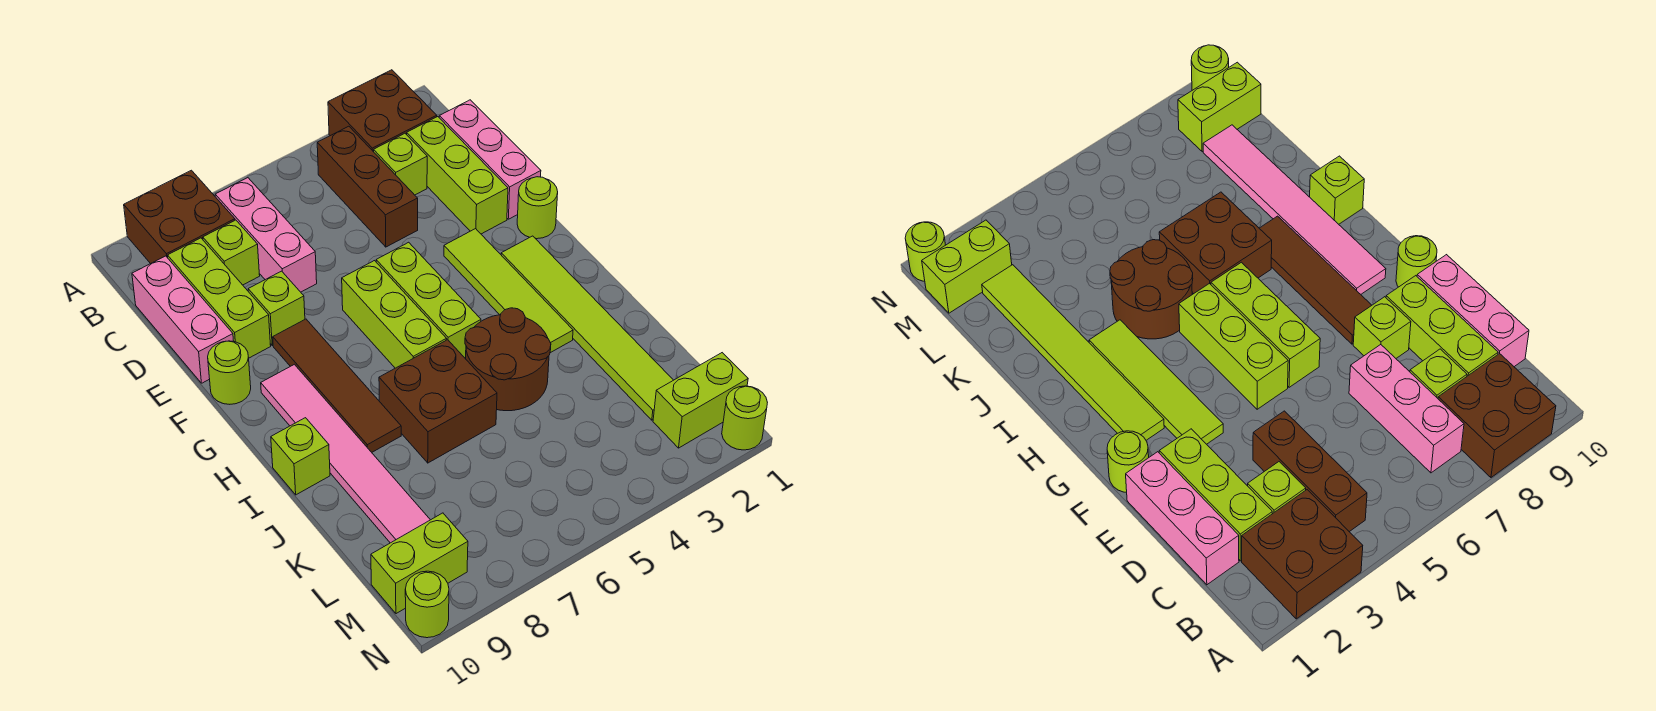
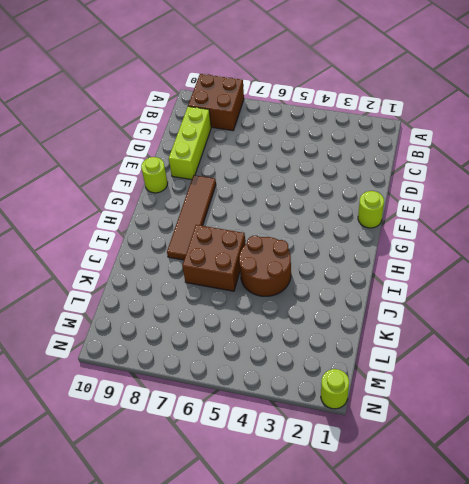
none -> brown 2x2 brick [328,70,437,152]
none -> brown 1x3 brick [317,126,418,247]
none -> pink 1x3 brick [215,178,317,292]

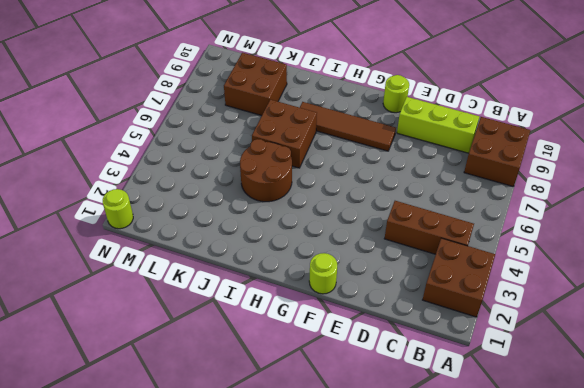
brown 2x2 brick [224,53,287,116] -> pink 1x6 tile [261,364,430,543]
none -> pink 1x3 brick [215,178,317,292]
none -> pink 1x3 brick [439,100,541,219]
none -> lime 1x3 brick [407,117,508,234]

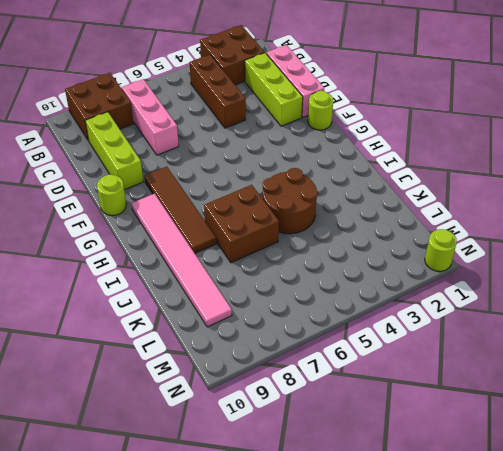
none -> lime 1x1 brick [374,133,427,195]
none -> lime 1x1 brick [203,220,260,285]
none -> pink 1x3 brick [132,256,234,383]

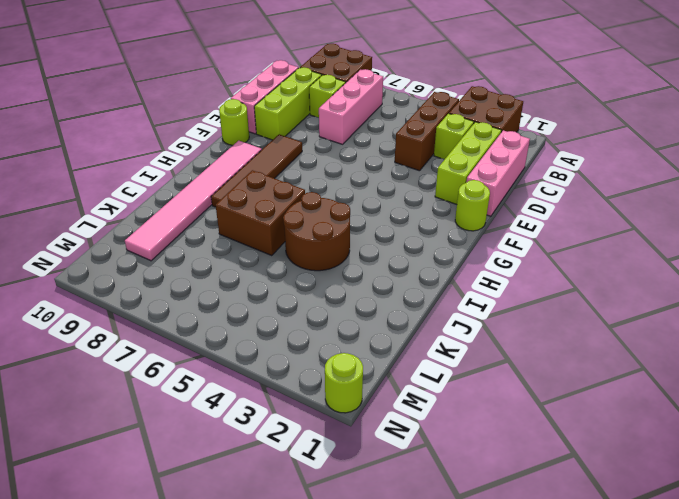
none -> lime 1x1 brick [248,271,305,345]
none -> lime 1x4 tile [444,229,573,353]
none -> lime 1x3 brick [376,242,481,359]

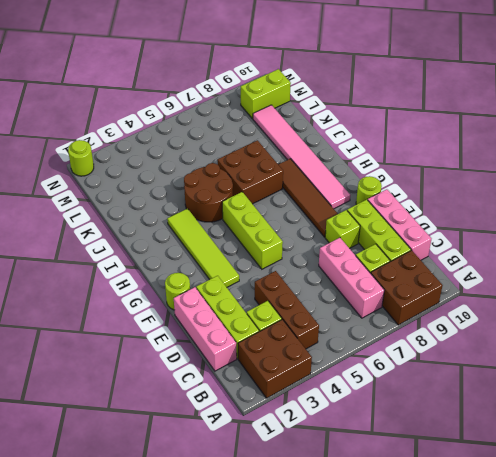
none -> lime 1x3 brick [342,261,447,368]
none -> lime 1x6 tile [501,236,673,420]
none -> lime 1x1 brick [271,418,330,495]

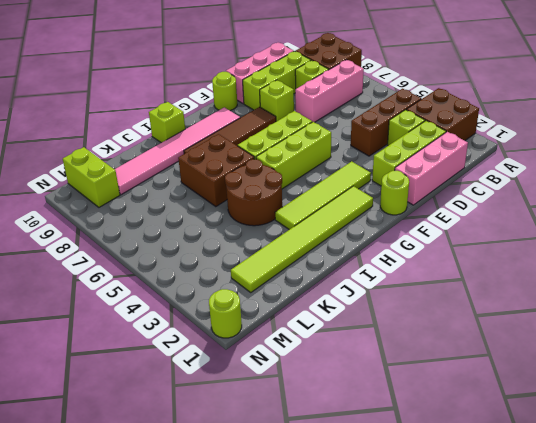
none -> lime 1x2 brick [653,353,748,448]
none -> lime 1x1 round brick [405,571,449,638]

